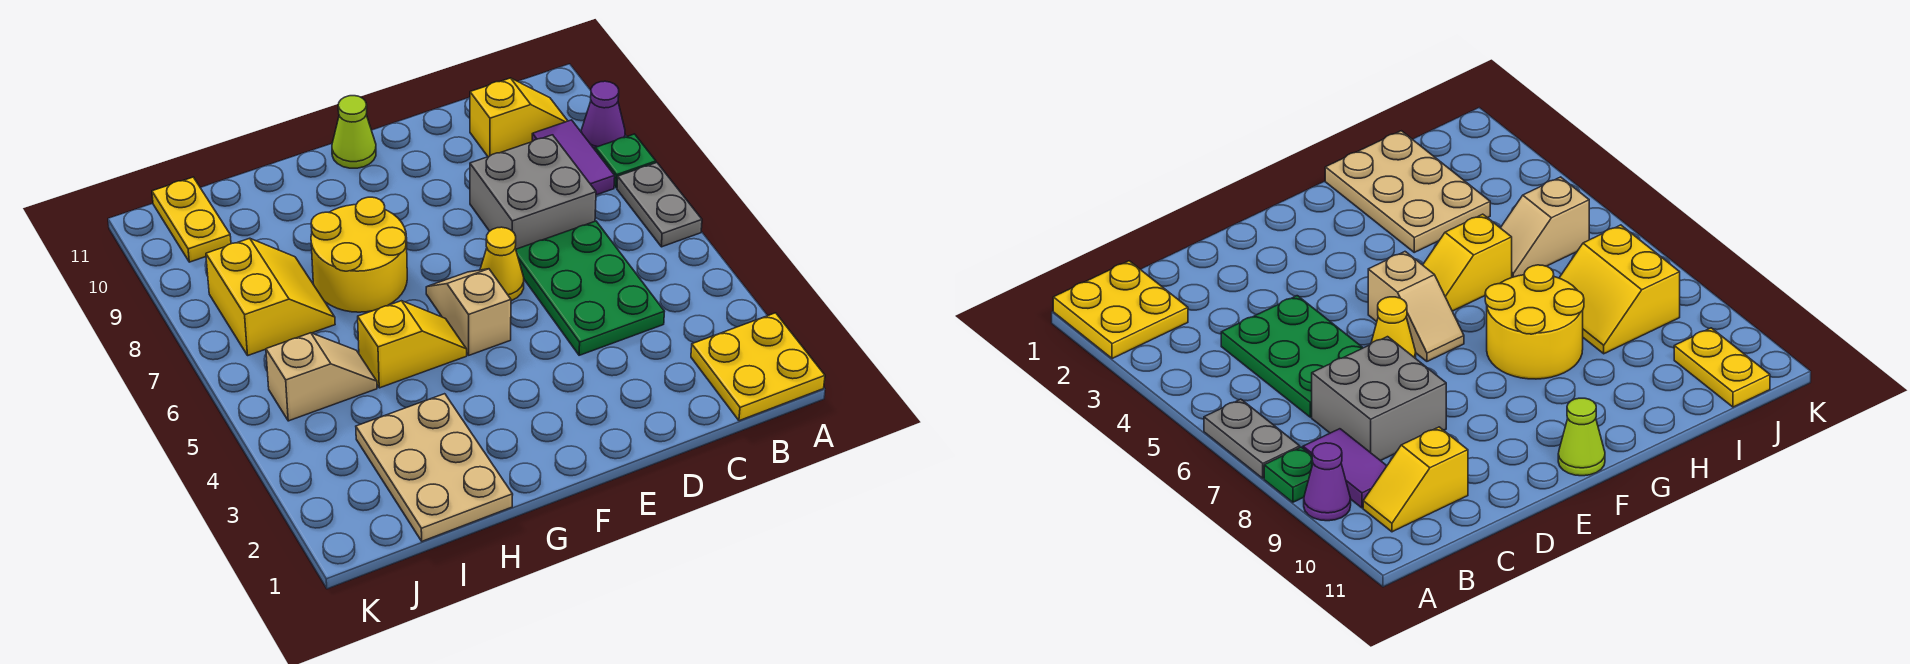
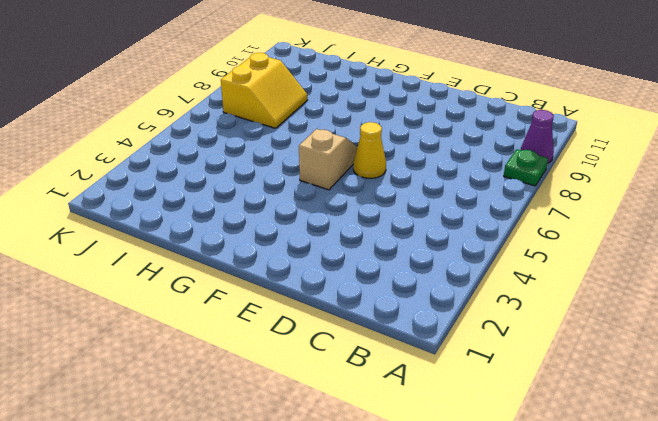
none -> yellow 2x2 plate [691,313,825,421]
none -> grey 1x2 plate [617,163,702,247]
none -> purple 1x2 tile [532,120,615,195]

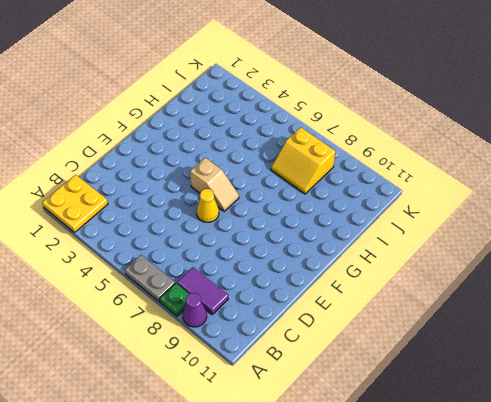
none -> yellow 1x2 slope [470,78,568,157]
none -> green 2x3 plate [516,221,665,355]
none -> grey 2x2 brick [470,135,596,249]

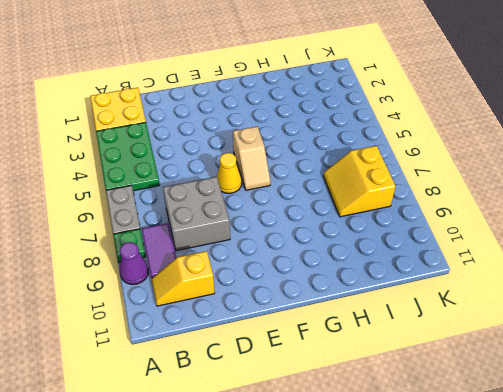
green 2x3 plate [96,122,160,191] -> green 2x3 plate moved to [516,221,665,355]
none -> lime 1x1 cone [332,96,376,168]
none -> yellow 1x2 slope [358,301,467,388]
none -> yellow 2x2 round brick [311,197,407,312]

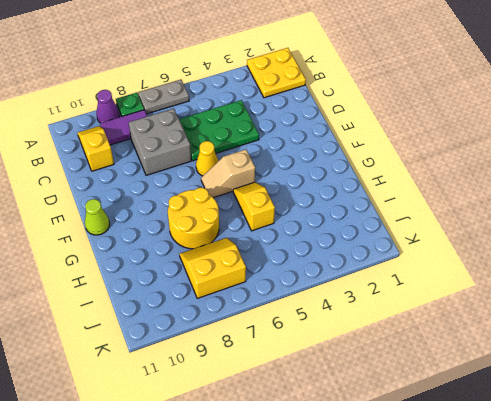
none -> tan 2x3 plate [356,394,513,541]
none -> tan 1x2 slope [266,333,377,421]
none -> yellow 1x2 plate [152,177,231,262]

